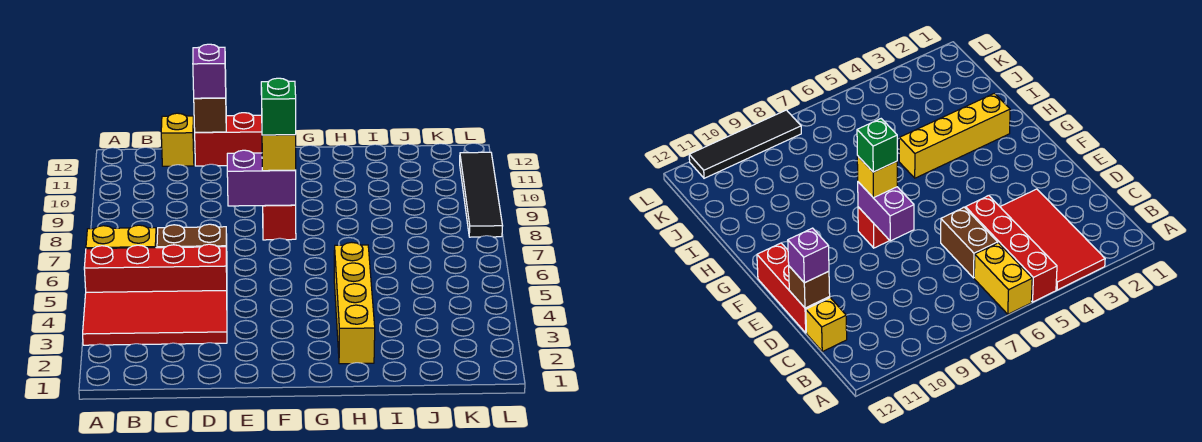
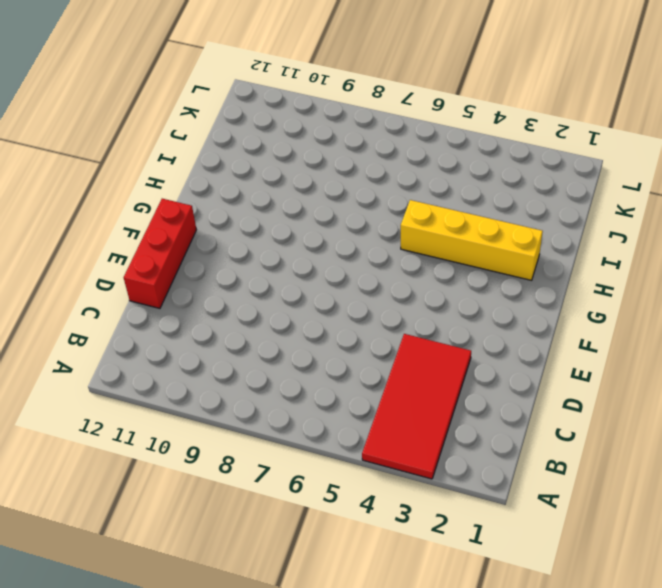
none -> red 1x4 brick [84,244,227,292]
none -> yellow 1x2 brick [86,225,157,249]
none -> brown 1x2 brick [157,224,227,254]

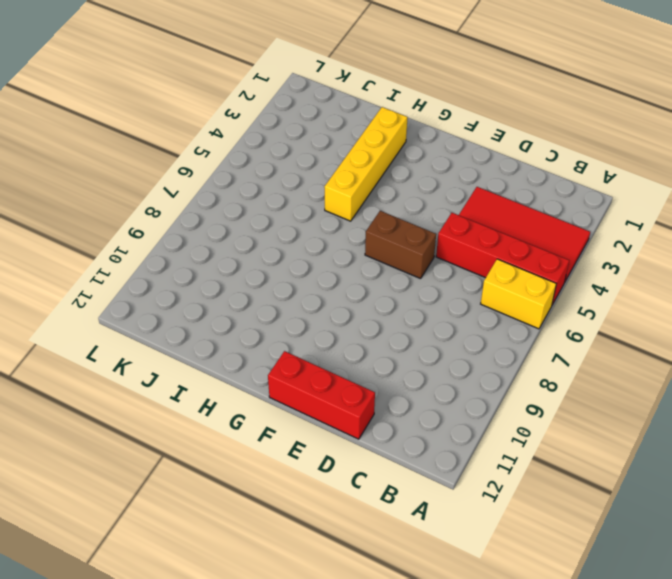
brown 1x2 brick [365,211,436,279] -> brown 1x2 brick moved to [157,224,227,254]
none -> yellow 1x1 brick [161,113,194,166]
none -> red 1x1 brick [263,205,296,240]
none -> black 1x4 tile [460,152,502,237]

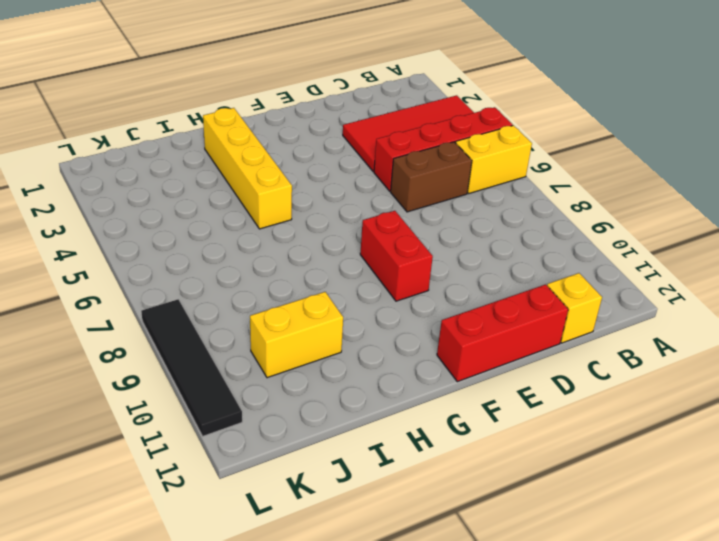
red 1x2 brick [360,211,433,301] -> red 1x1 brick [263,205,296,240]
yellow 1x2 brick [250,292,343,378] -> none
none -> brown 1x1 brick [194,98,226,132]
none -> purple 1x2 brick [227,150,296,206]
none -> purple 1x1 brick [193,44,226,98]

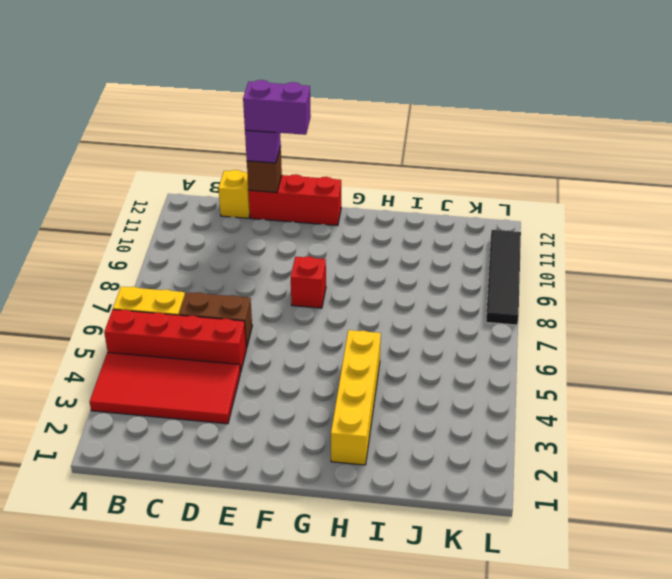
purple 1x2 brick [243,80,311,135] -> purple 1x2 brick moved to [227,150,296,206]
none -> yellow 1x1 brick [262,135,296,171]
none -> green 1x1 brick [261,78,296,135]

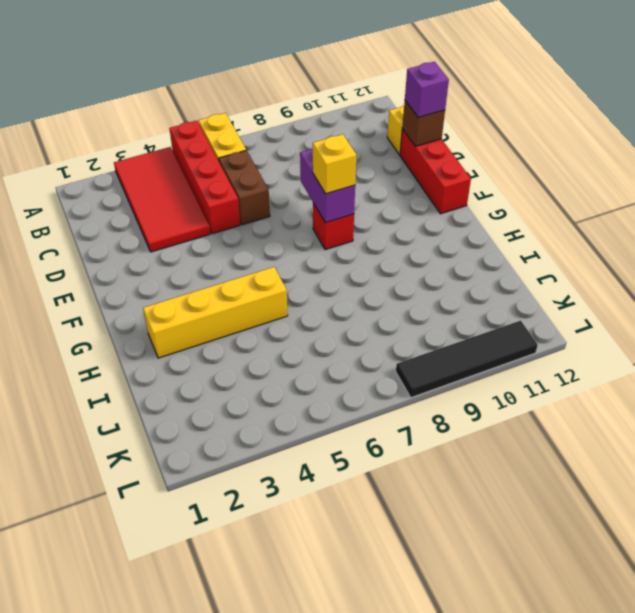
none -> green 1x1 brick [261,78,296,135]

